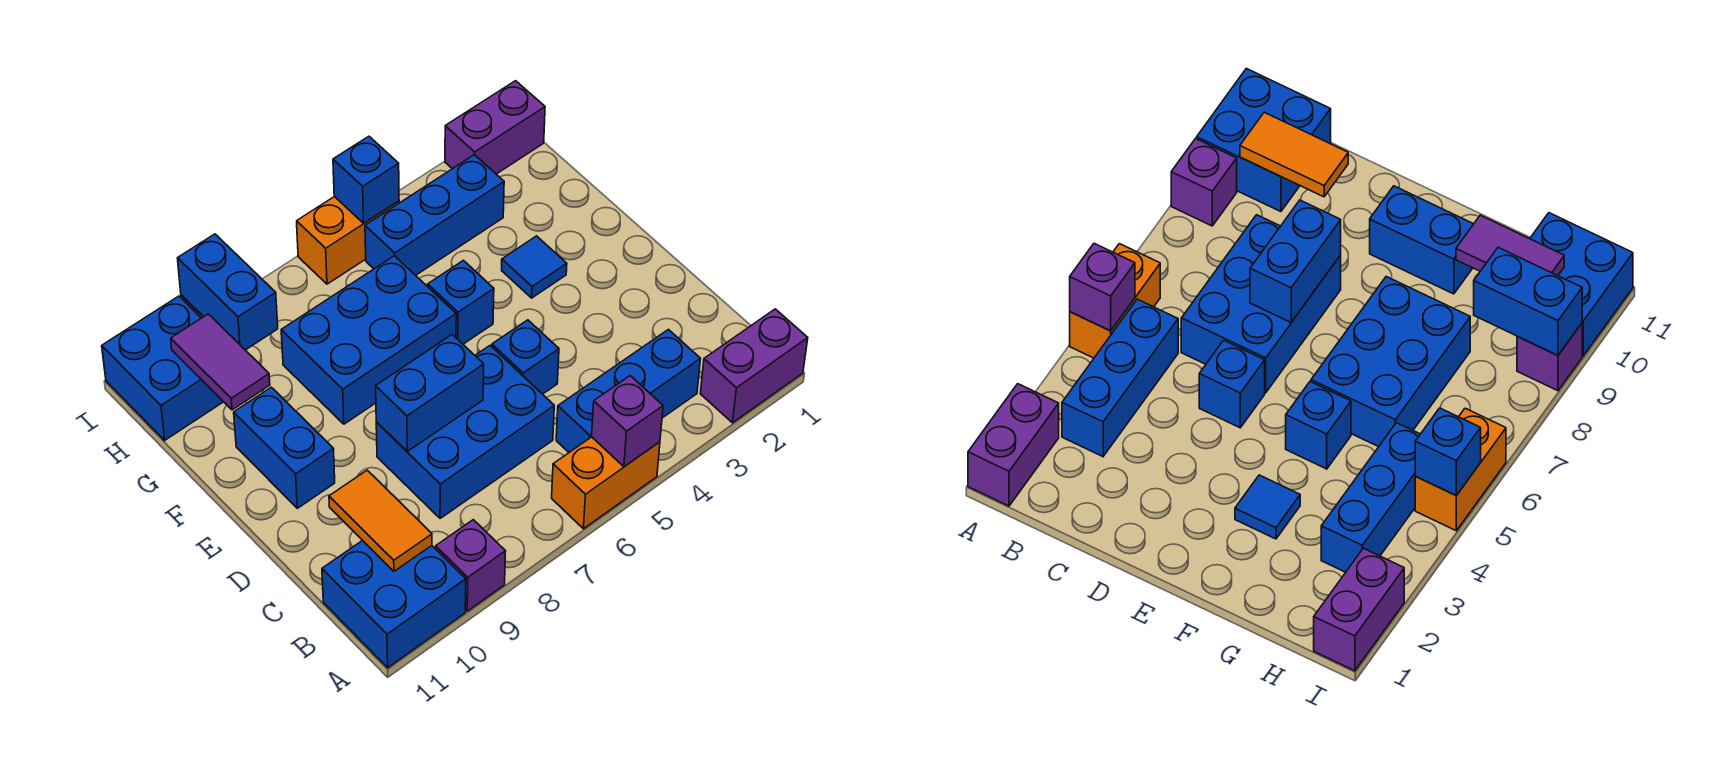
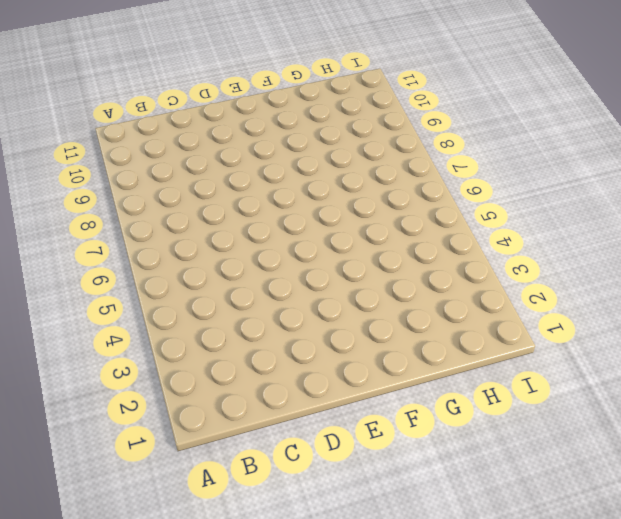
none -> purple 1x2 brick [700,309,808,423]
none -> orange 1x2 brick [552,437,660,529]
none -> purple 1x1 brick [436,520,506,611]

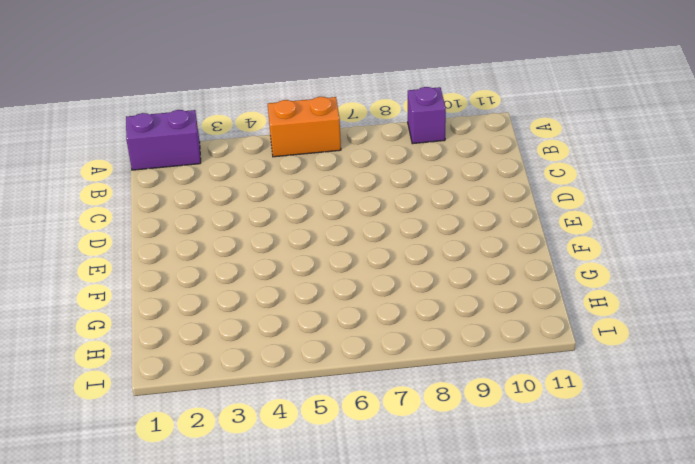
none -> blue 2x2 brick [322,540,466,668]
none -> blue 1x3 brick [556,330,700,452]
none -> blue 2x3 brick [376,346,554,518]

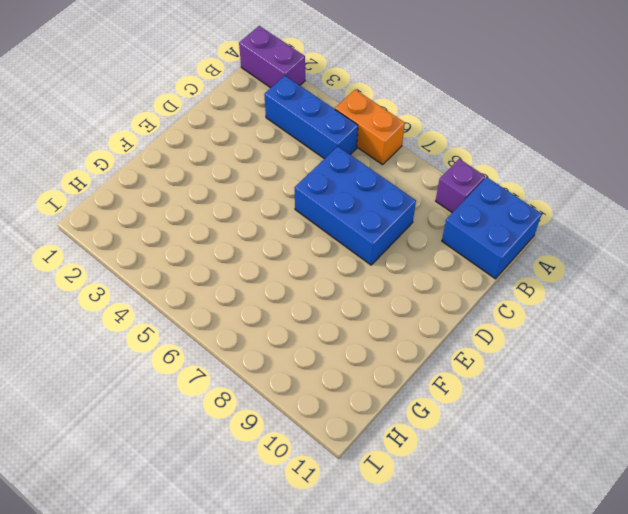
none -> blue 1x1 brick [492,320,559,394]
none -> blue 1x2 brick [234,387,335,508]
none -> blue 1x1 tile [502,236,567,298]

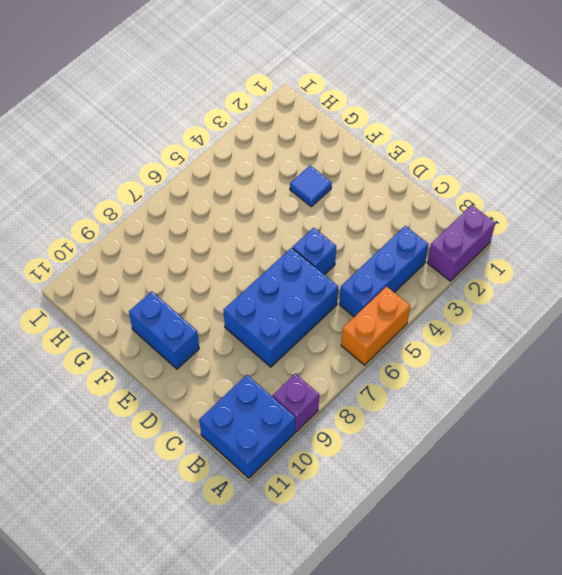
none -> blue 1x1 brick [428,260,494,344]
none -> blue 2x3 brick [281,256,456,424]
none -> blue 1x3 brick [365,155,504,275]

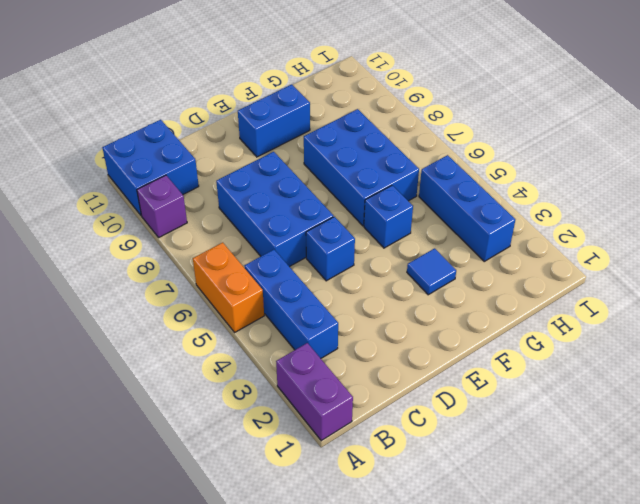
none -> blue 2x2 brick [102,296,223,440]
none -> purple 1x2 brick [445,81,545,174]
none -> orange 1x2 brick [297,196,399,284]

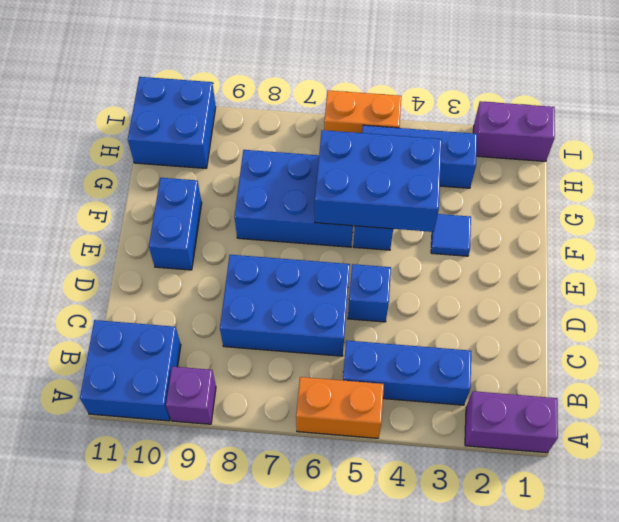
blue 2x3 brick [315,130,442,232] -> none
none -> purple 1x1 brick [1517,323,1582,391]
none -> purple 1x1 brick [592,376,663,467]
none -> orange 1x2 tile [329,470,432,571]

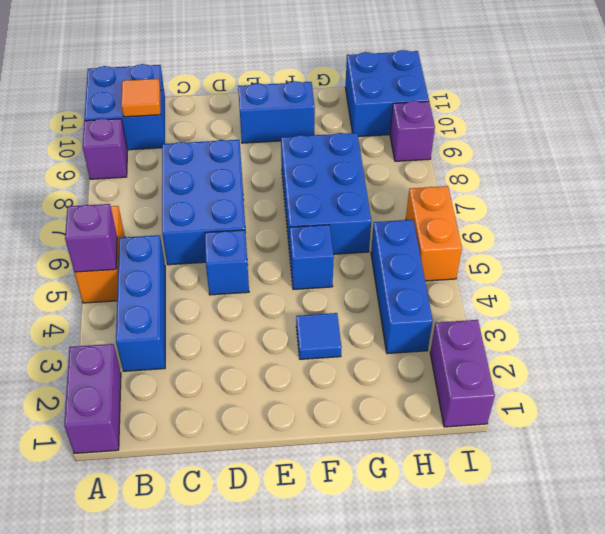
orange 1x1 tile [121,79,161,117] -> orange 1x2 tile [329,470,432,571]
none -> blue 1x2 brick [376,335,484,451]
none -> purple 1x2 tile [171,314,270,410]
none -> blue 1x2 brick [178,234,278,350]

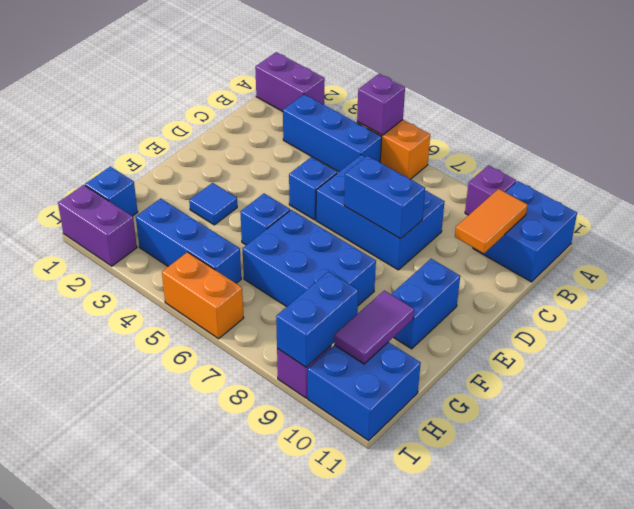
blue 1x1 brick [85,167,138,216] -> blue 1x1 brick moved to [333,136,399,223]

